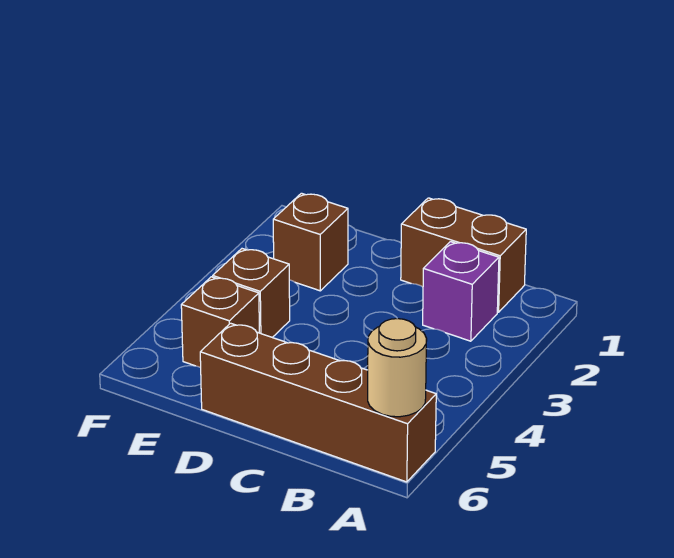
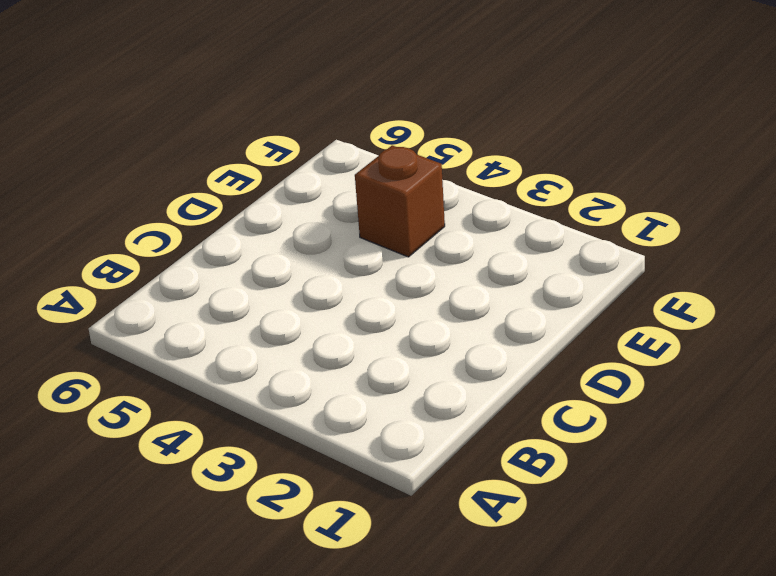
none -> brown 1x4 brick [200,323,436,482]
none -> brown 1x2 brick [401,198,526,312]

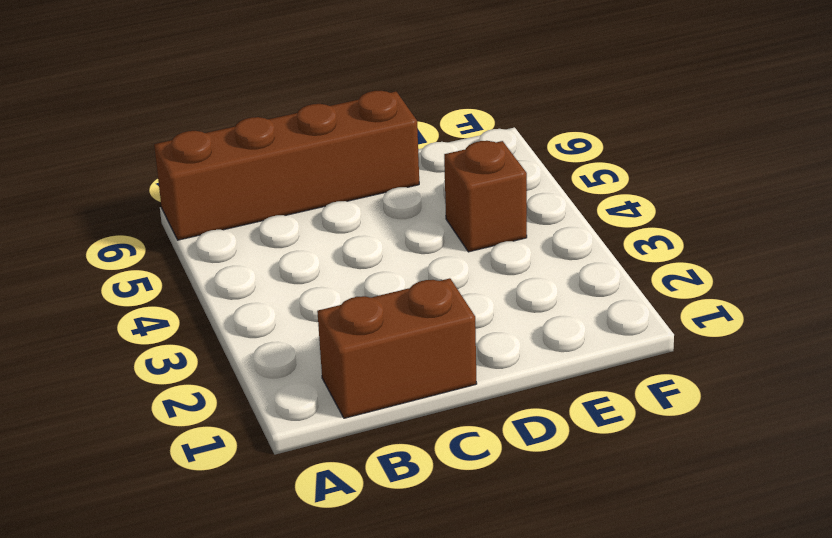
none -> purple 1x1 brick [423,242,499,341]
none -> brown 1x1 brick [273,193,348,291]

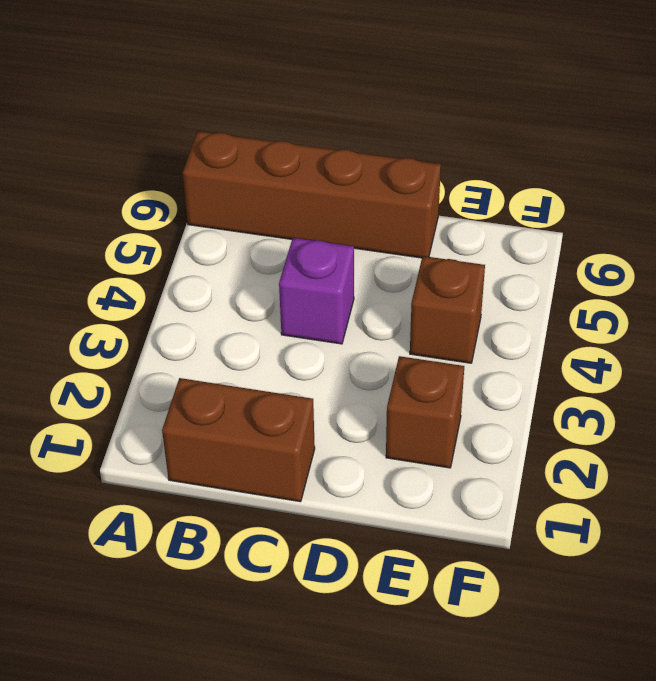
purple 1x1 brick [279,238,354,344] -> purple 1x1 brick moved to [423,242,499,341]
none -> brown 1x1 brick [181,277,259,368]
none -> tan 1x1 round brick [368,319,427,417]

